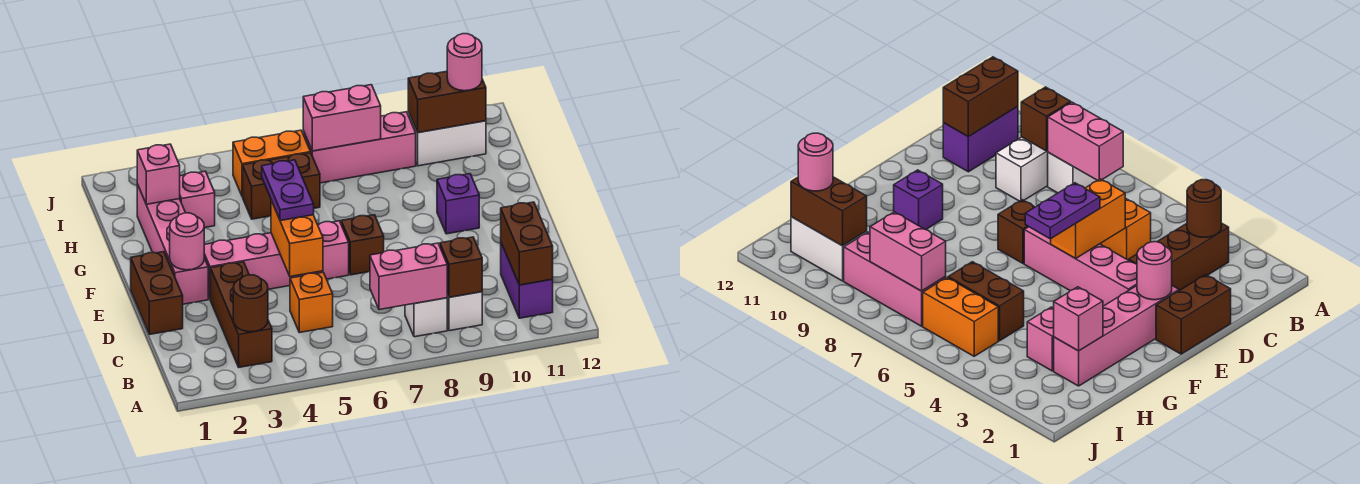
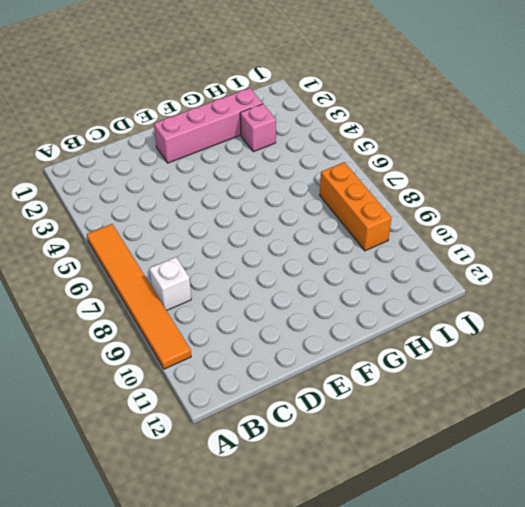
orange 1x6 tile [87,224,191,369] -> none
orange 1x3 brick [320,162,391,251] -> pink 1x3 brick [303,112,416,183]
none -> brown 1x3 brick [210,262,272,367]
none -> white 1x2 brick [447,292,482,331]
none -> purple 1x2 brick [501,243,553,318]

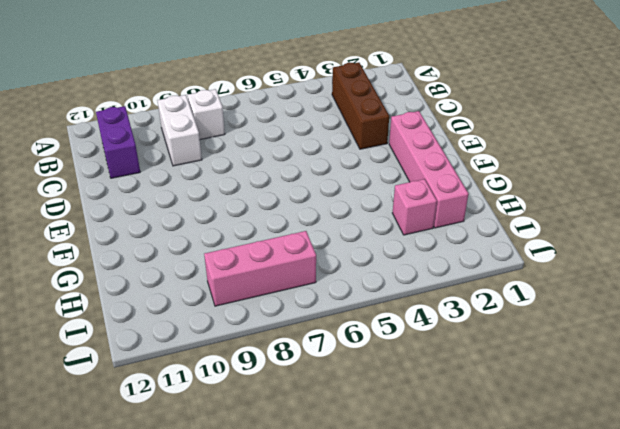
none -> orange 1x1 brick [290,272,333,333]
none -> brown 1x2 brick [131,252,183,334]
none -> pink 1x4 brick [204,221,349,299]

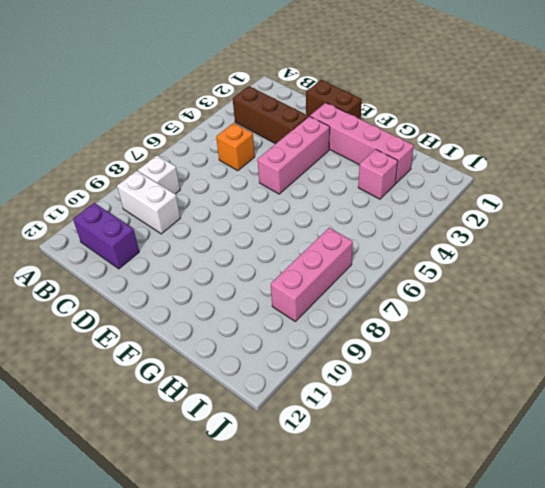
pink 1x3 brick [257,116,330,194] -> pink 1x4 brick [204,221,349,299]
none -> brown 1x1 brick [341,215,384,275]
none -> purple 1x1 brick [437,174,479,234]
none -> brown 1x2 brick [243,153,320,219]

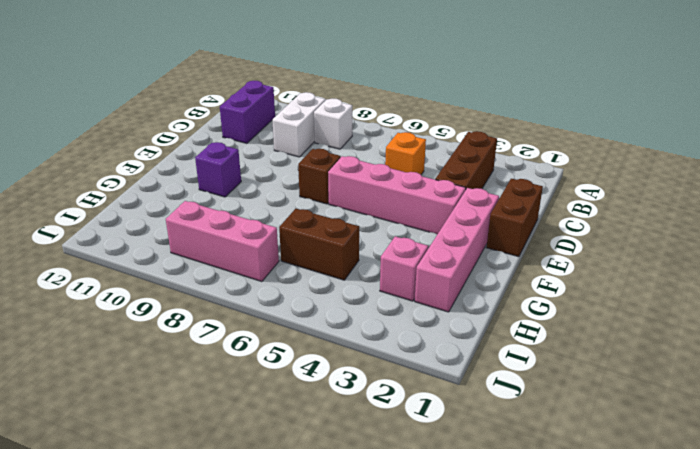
none -> orange 1x2 brick [233,130,311,197]
none -> white 1x2 brick [408,112,486,166]
none -> brown 1x1 round brick [233,275,268,332]

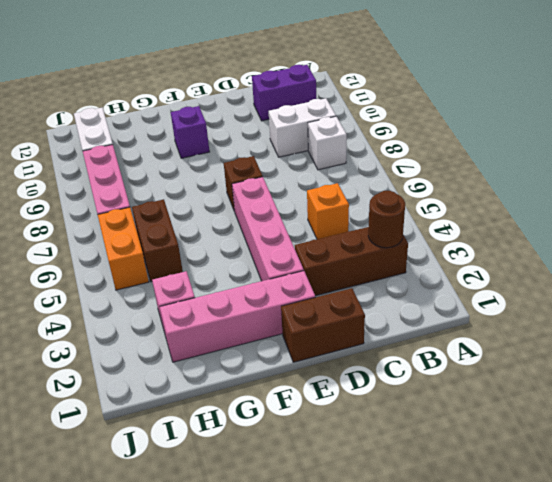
none -> pink 1x2 brick [370,243,447,310]
none -> brown 1x1 brick [440,237,482,297]
none -> brown 1x2 brick [501,202,553,285]

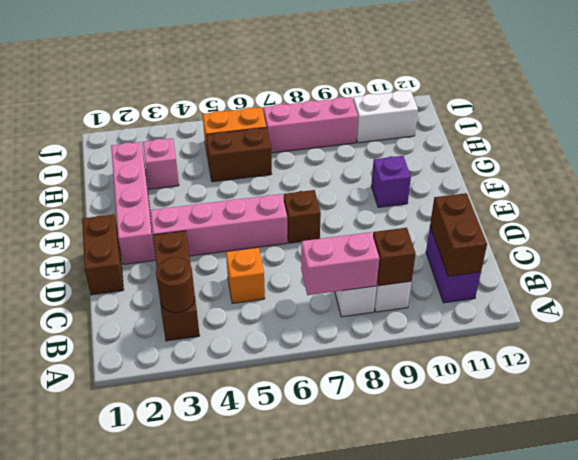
none -> orange 1x2 brick [271,200,323,277]
none -> pink 1x1 round brick [170,213,204,270]
none -> pink 1x1 brick [137,144,180,204]

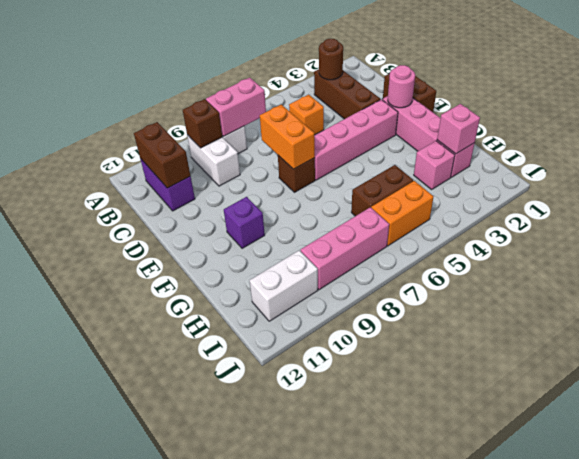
orange 1x2 brick [260,105,315,169] -> orange 1x2 brick moved to [271,200,323,277]
none -> pink 1x2 brick [303,85,381,151]
none -> brown 1x2 brick [408,71,486,133]
none -> purple 1x2 plate [262,160,314,221]

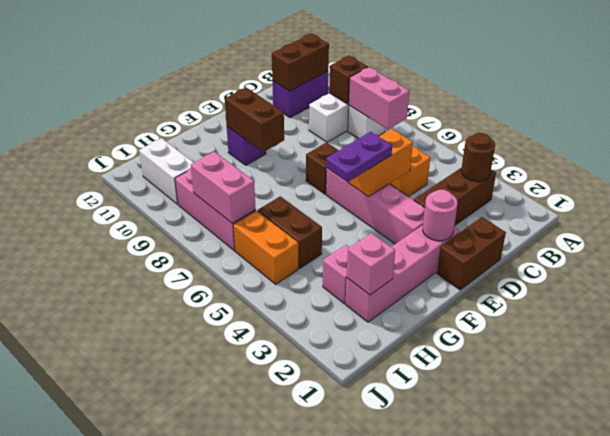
brown 1x2 brick [225,88,284,152] -> brown 1x2 brick moved to [408,71,486,133]
none -> pink 1x1 round brick [447,34,482,91]

